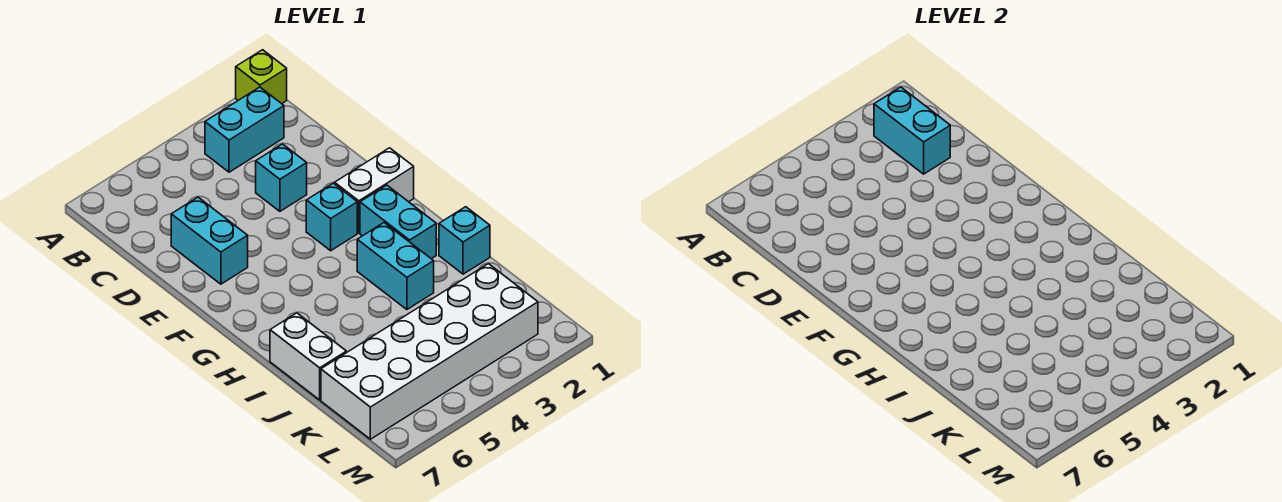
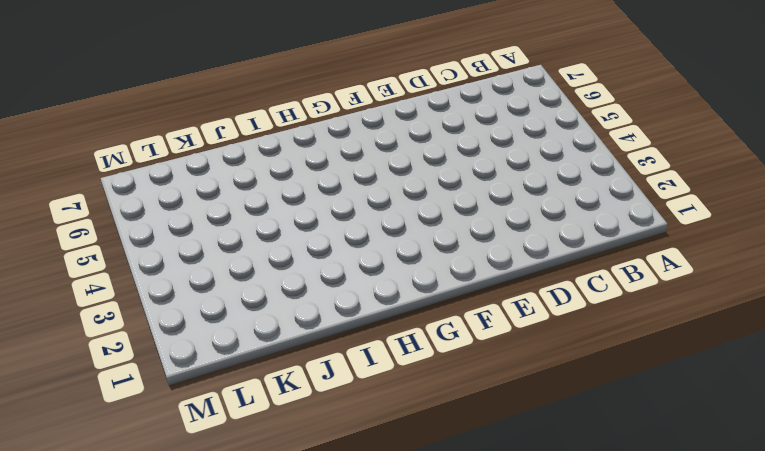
none -> lime 1x1 brick [236,50,287,104]
none -> cyan 1x2 brick [205,87,284,172]
none -> cyan 1x1 brick [256,144,307,211]

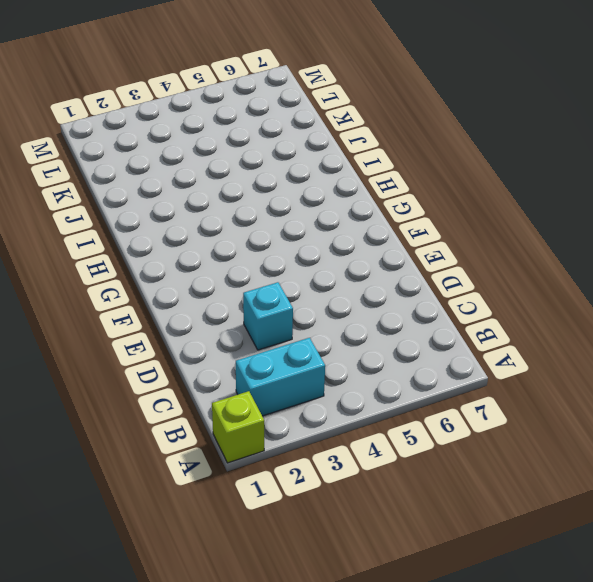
none -> cyan 1x2 brick [171,197,248,284]
none -> white 1x2 brick [335,148,414,233]
none -> cyan 1x1 brick [306,183,357,251]

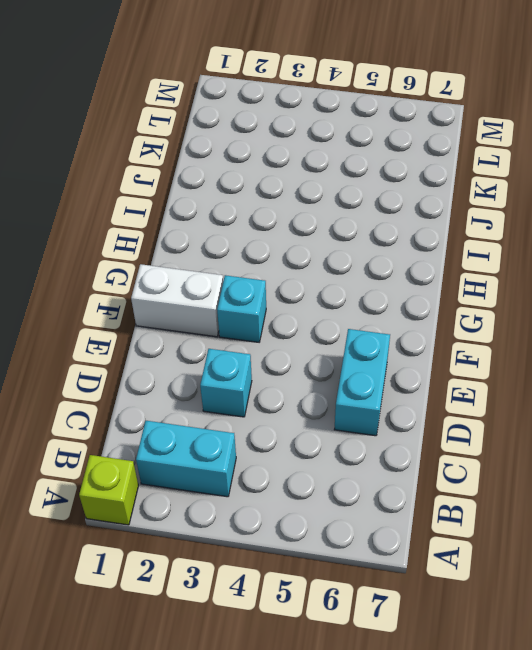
none -> cyan 1x2 brick [360,185,436,259]
none -> cyan 1x2 brick [357,223,434,310]
none -> cyan 1x1 brick [439,207,490,274]

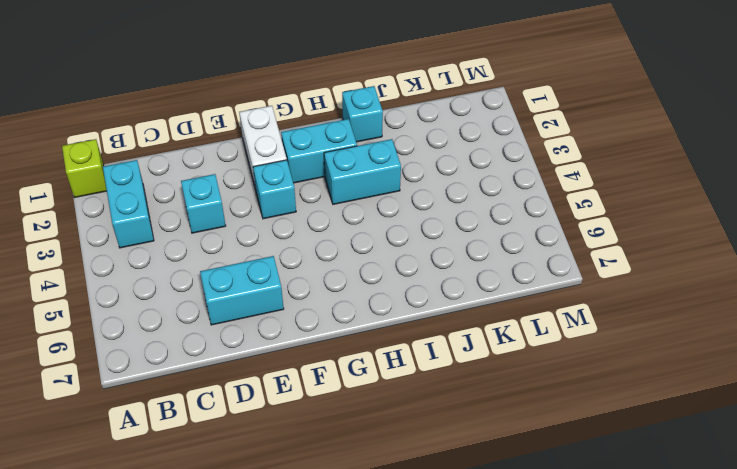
none -> white 1x2 brick [270,313,346,400]
none -> white 2x6 brick [321,264,538,439]
none -> cyan 1x2 brick [874,87,950,174]

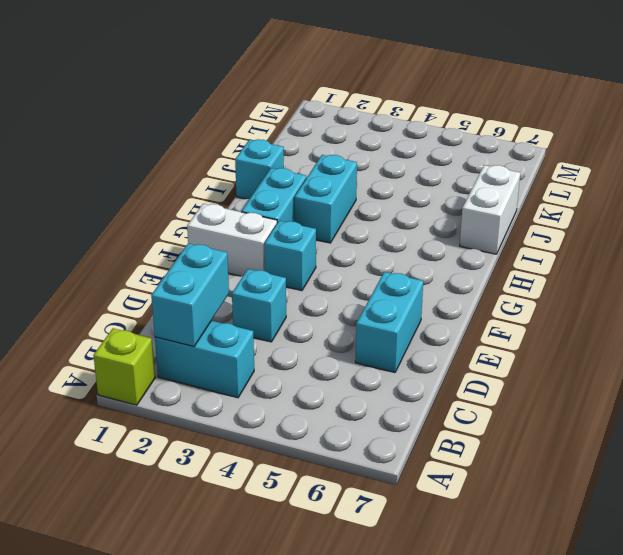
none -> white 2x6 brick [321,264,538,439]

